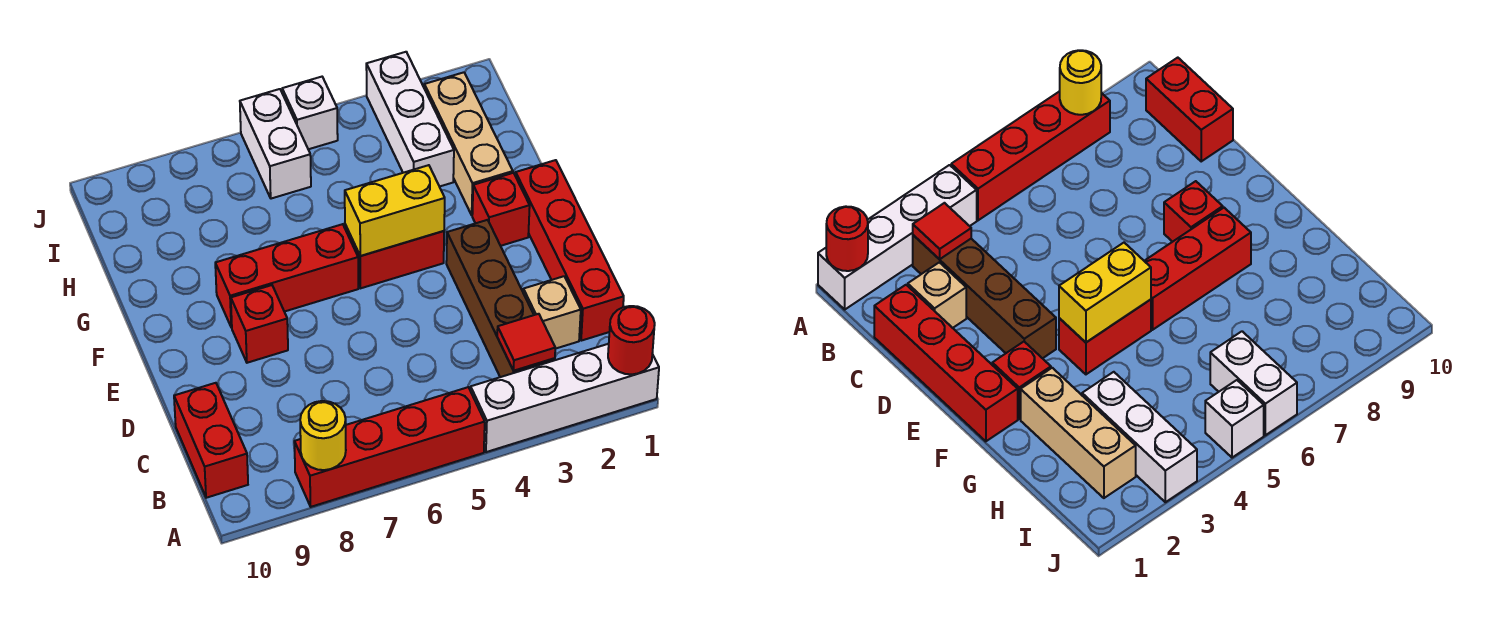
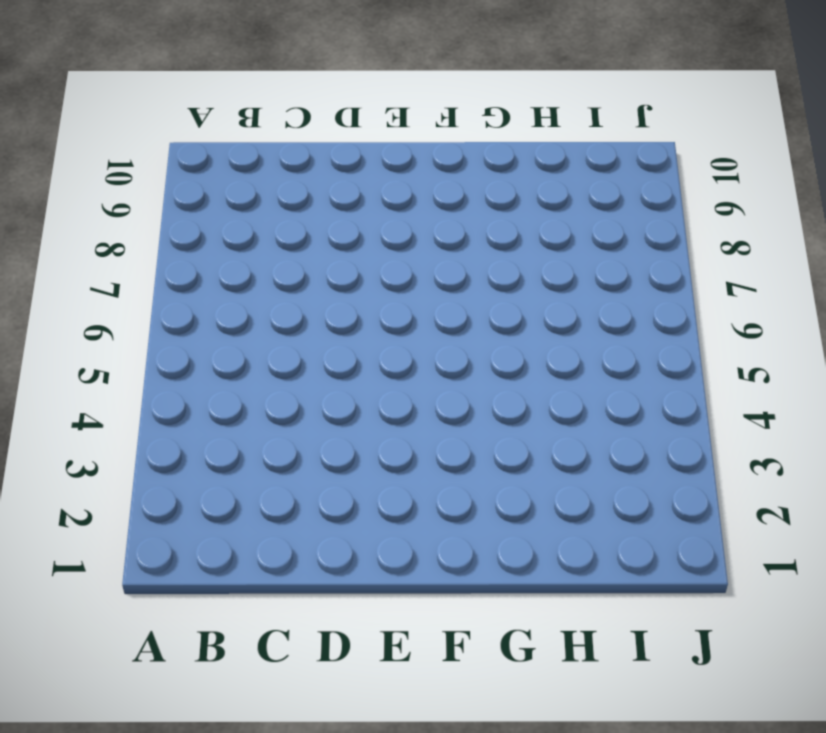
none -> white 1x4 brick [471,344,659,452]
none -> red 1x4 brick [294,387,485,507]
none -> brown 1x4 brick [446,220,555,377]

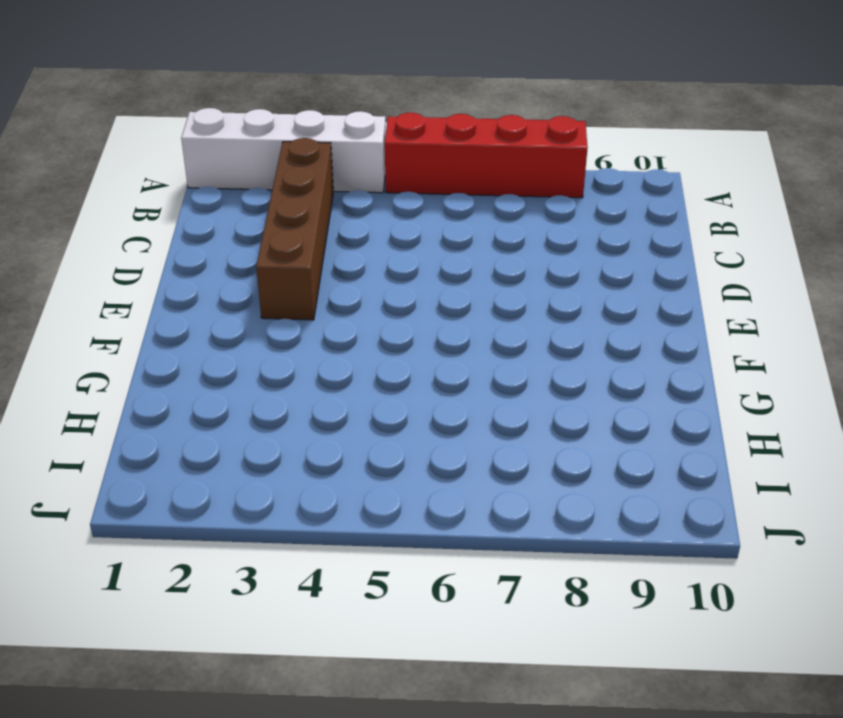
none -> red 1x2 brick [174,383,248,498]
none -> red 1x4 brick [516,160,624,341]
none -> tan 1x1 brick [523,276,581,349]

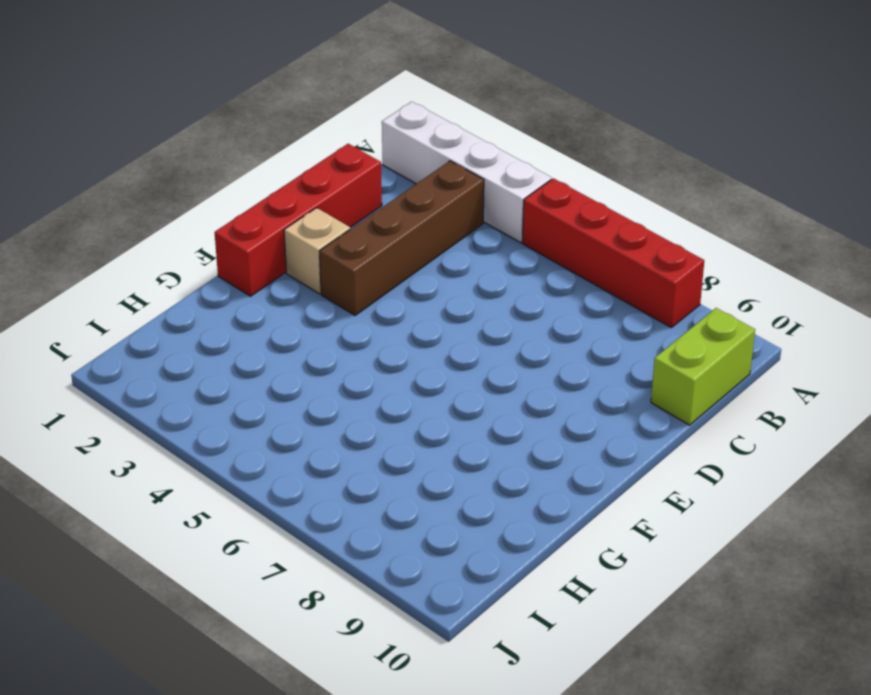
lime 1x2 brick [651,308,755,425] -> red 1x2 brick [174,383,248,498]
tan 1x1 brick [284,208,350,294] -> tan 1x1 brick moved to [523,276,581,349]
none -> red 1x1 brick [231,285,288,363]
none -> red 1x1 brick [472,173,530,246]
none -> red 1x2 brick [345,225,444,288]

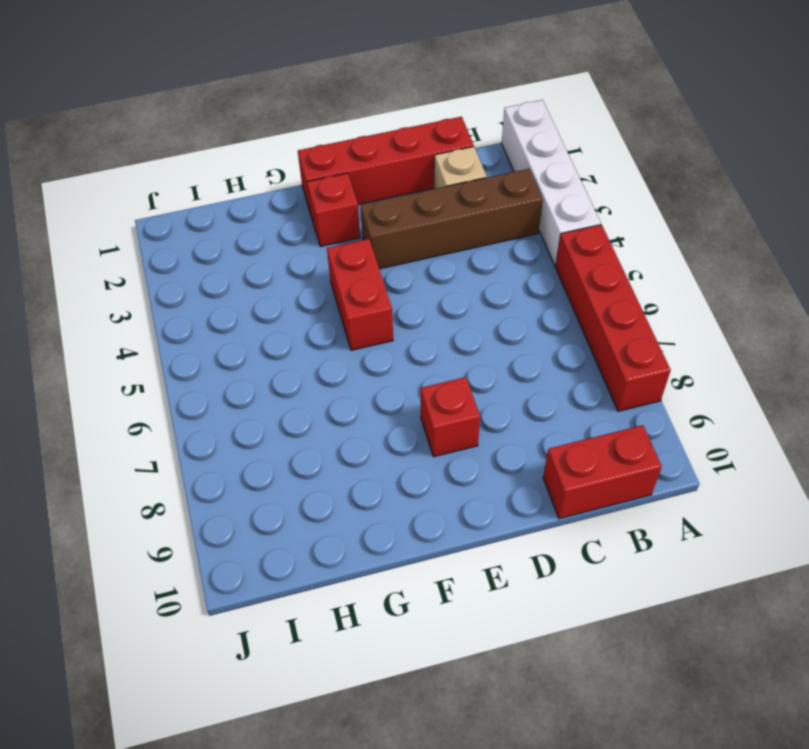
none -> red 1x3 brick [215,224,358,328]
none -> tan 1x3 brick [424,72,513,215]
none -> white 1x3 brick [366,52,454,187]

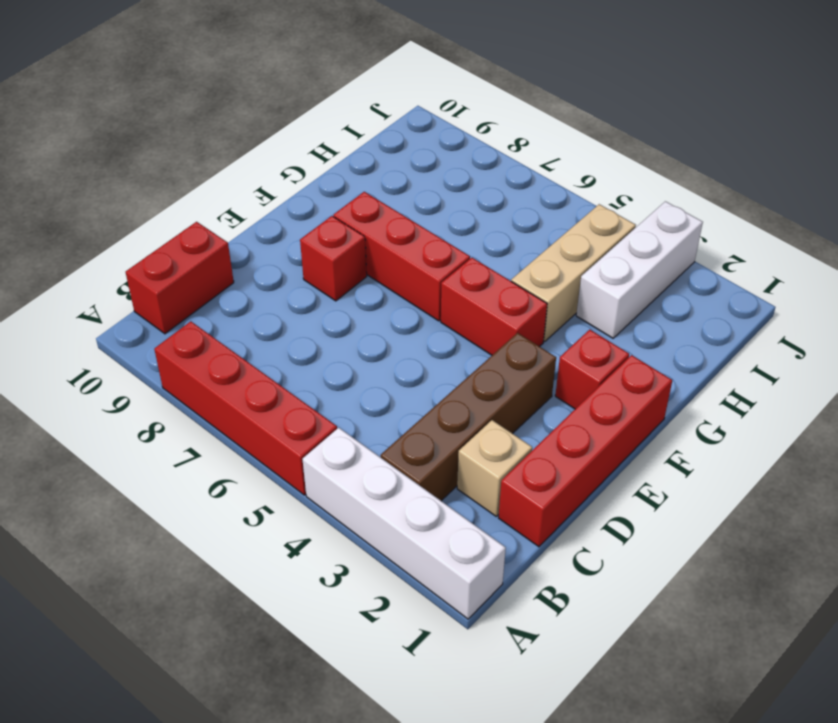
tan 1x3 brick [511,204,636,342] -> tan 1x3 brick moved to [424,72,513,215]
none -> white 1x2 brick [240,89,311,199]
none -> white 1x1 brick [282,77,338,149]
none -> red 1x1 round brick [608,306,655,374]

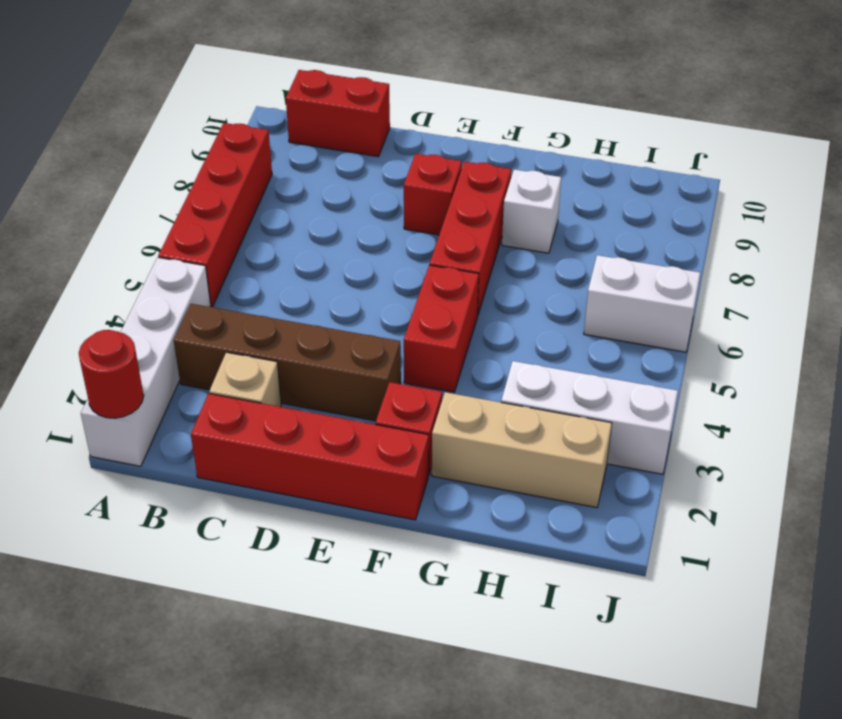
white 1x1 brick [502,169,561,253] -> white 1x1 brick moved to [282,77,338,149]
none -> yellow 1x1 round brick [300,401,346,470]
none -> red 1x1 tile [497,314,555,371]
none -> yellow 1x2 brick [345,165,445,256]

